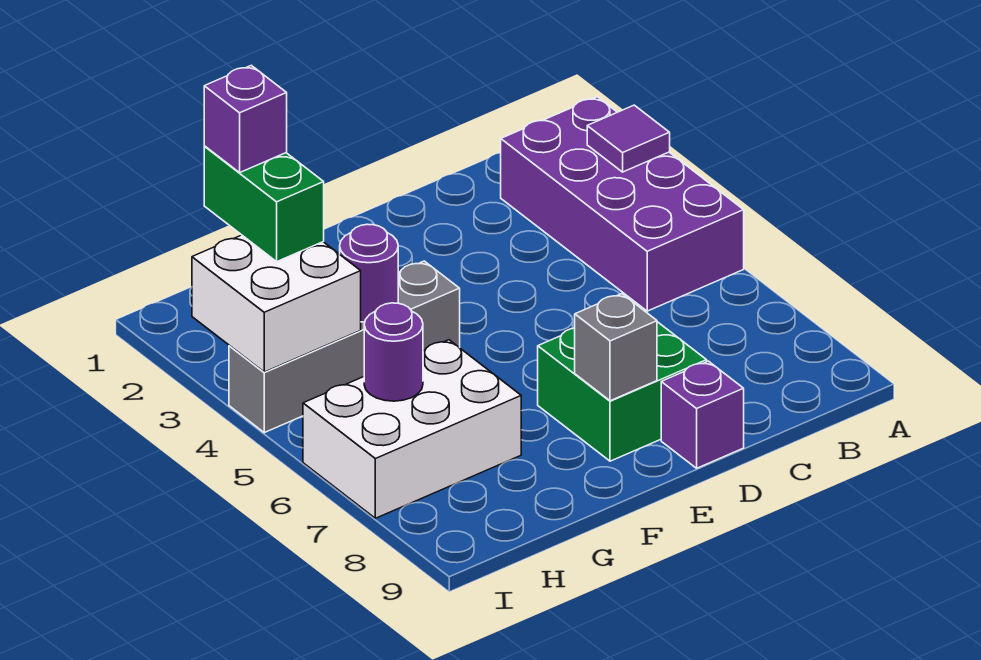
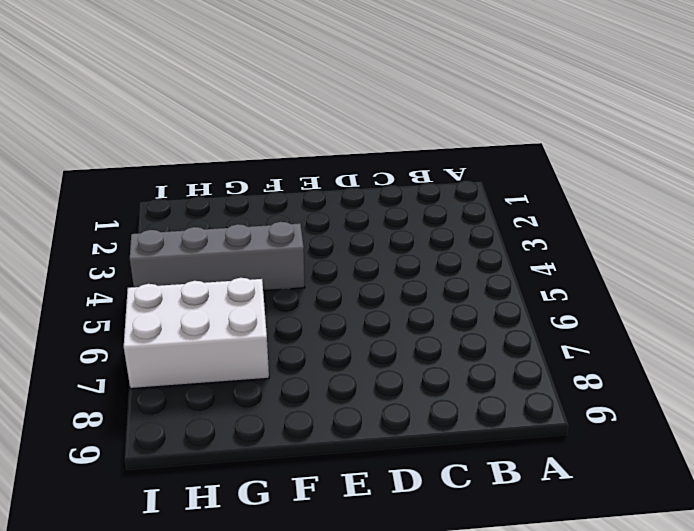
none -> purple 2x4 brick [501,97,744,311]
none -> green 2x2 brick [538,322,707,461]
none -> purple 1x1 brick [661,361,744,468]

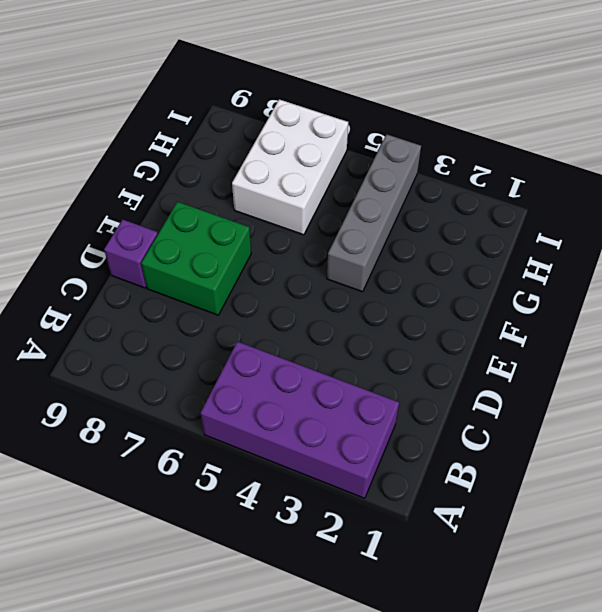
none -> purple 1x1 tile [587,105,670,172]
none -> grey 1x1 brick [575,294,657,401]
none -> purple 1x1 round brick [340,224,398,322]

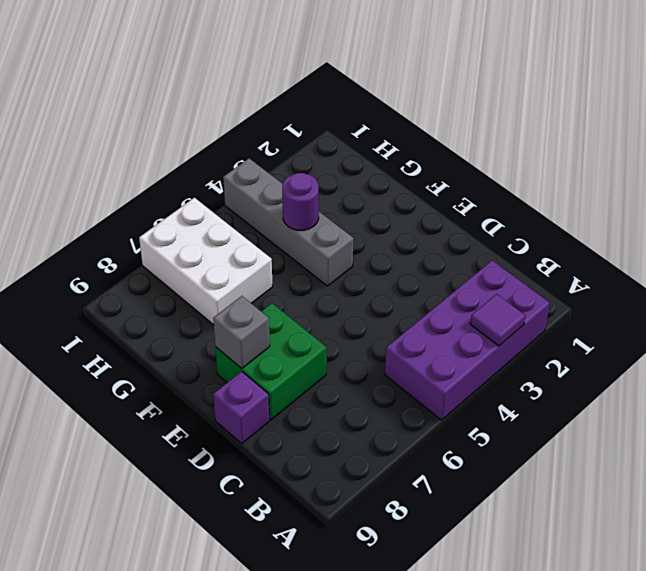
none -> white 2x2 brick [192,235,361,372]
none -> purple 1x1 round brick [364,303,423,401]
none -> green 1x2 brick [204,146,324,262]

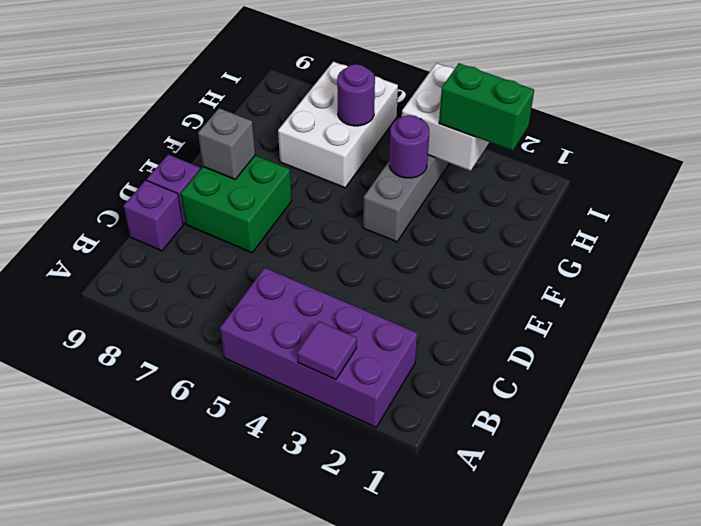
purple 1x1 brick [123,180,183,251] -> purple 1x1 brick moved to [204,65,287,173]

